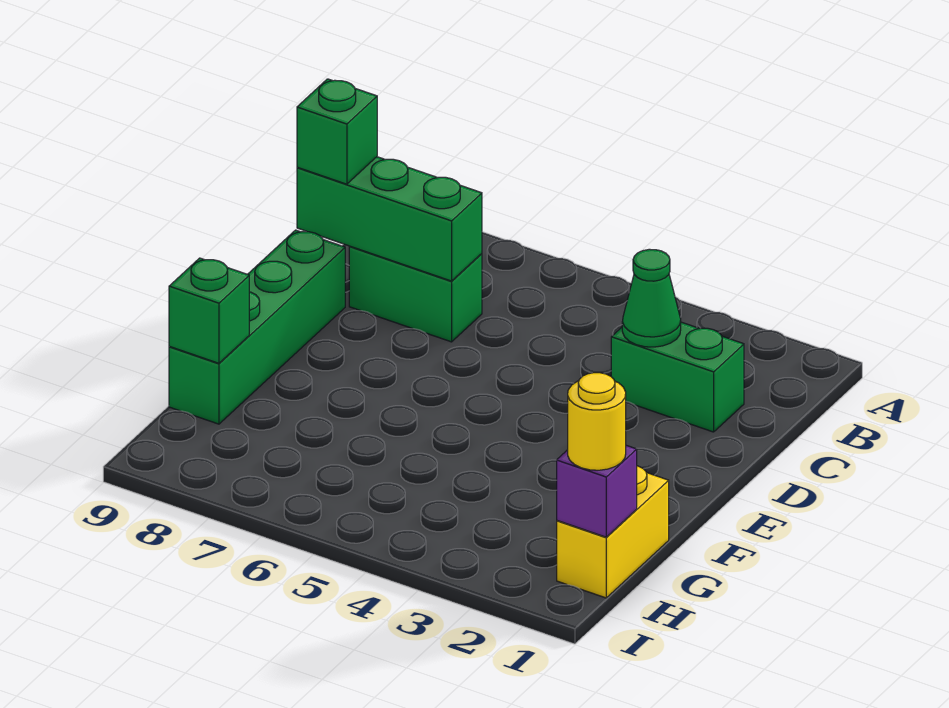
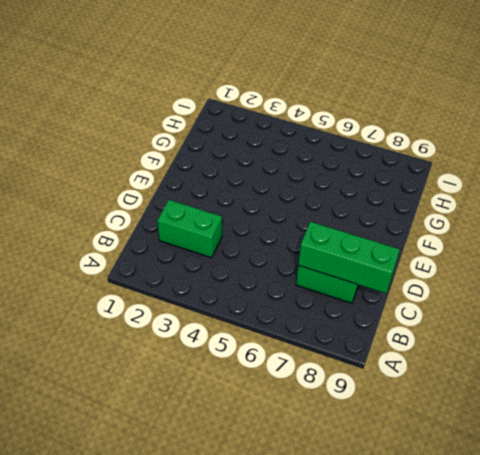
none -> green 1x4 brick [169,230,345,424]
none -> yellow 1x2 brick [557,466,669,598]

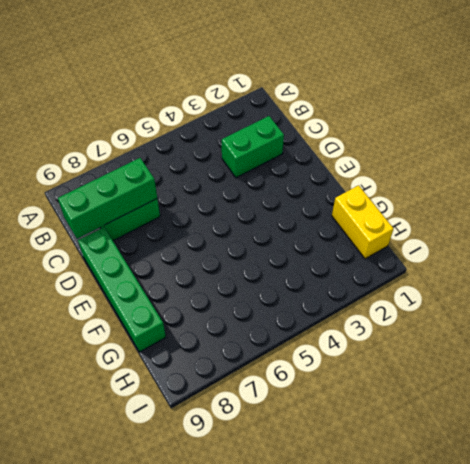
none -> green 1x1 cone [622,249,681,347]
none -> green 1x1 brick [169,258,249,363]

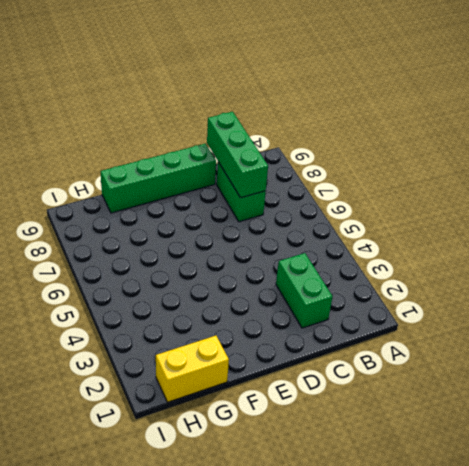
none -> green 1x1 cone [622,249,681,347]
none -> green 1x1 brick [169,258,249,363]

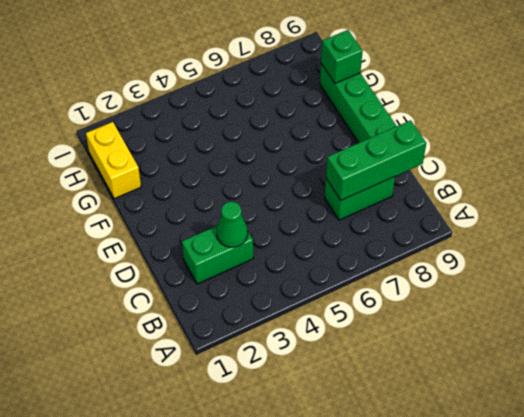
none -> purple 1x1 brick [557,445,637,537]
none -> green 1x1 brick [297,79,377,184]

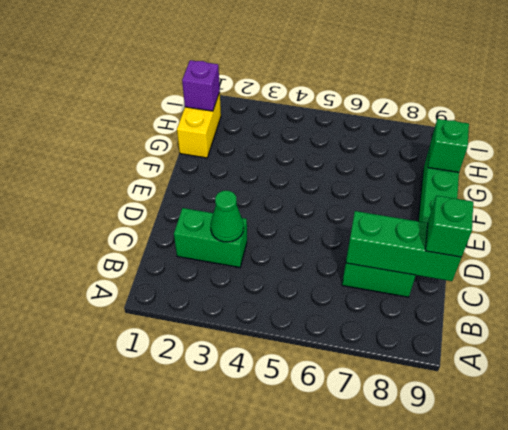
none -> yellow 1x1 round brick [568,373,626,470]

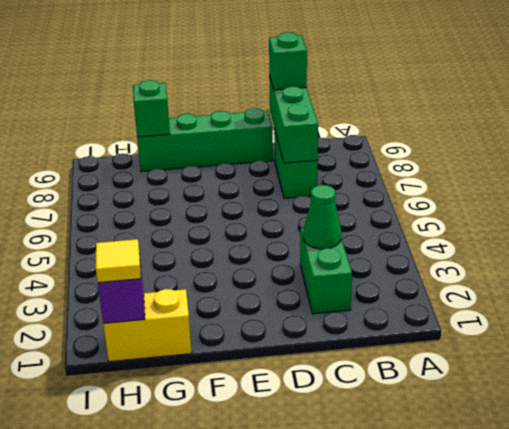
yellow 1x1 tile [96,239,141,283] -> yellow 1x1 round brick [568,373,626,470]

